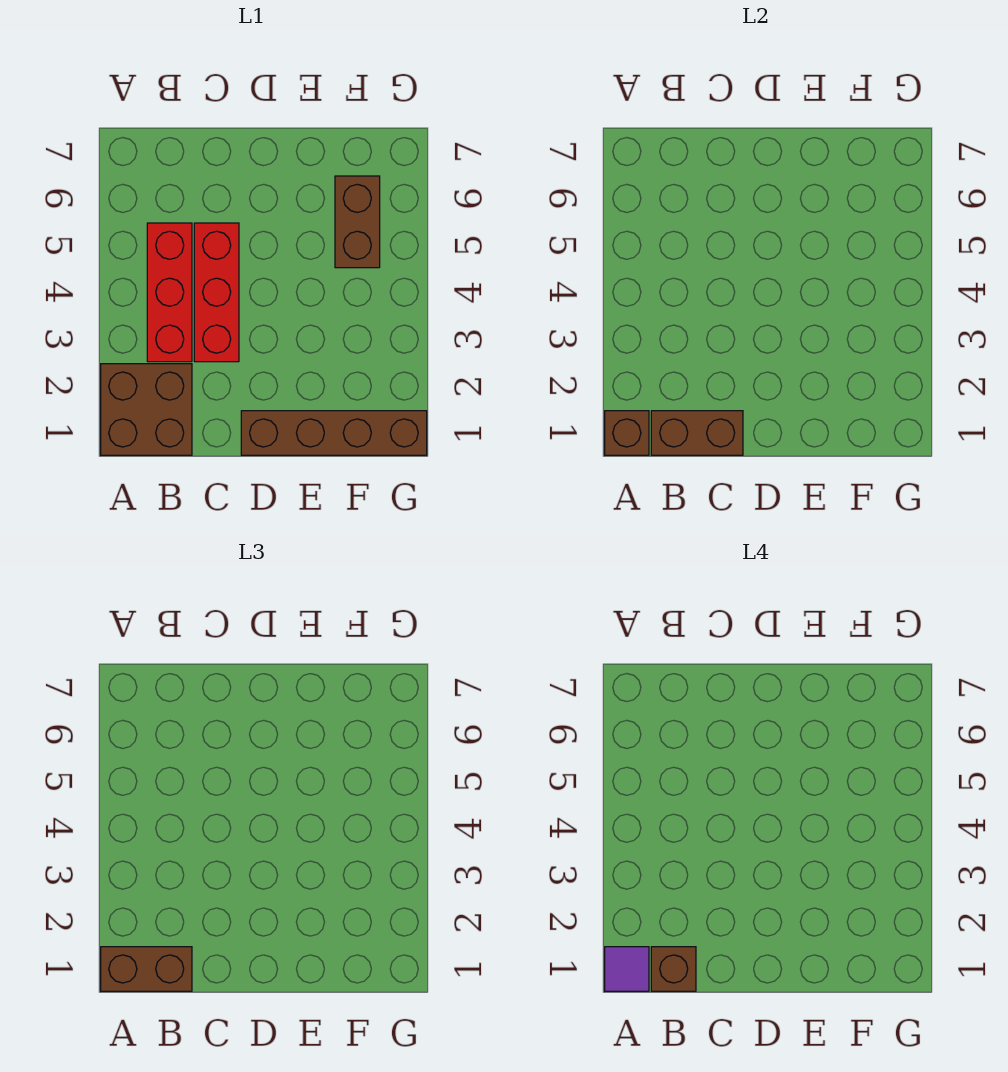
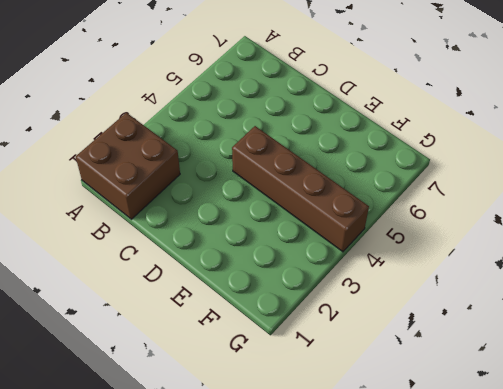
brown 1x4 brick [232,126,369,252] -> brown 1x4 brick moved to [241,411,427,455]
none -> red 1x3 brick [147,223,192,362]
none -> red 1x3 brick [194,223,239,362]

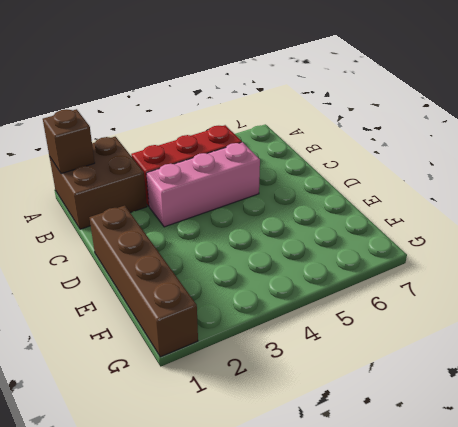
pink 1x3 brick [146,142,260,227] -> red 1x3 brick [194,223,239,362]
none -> brown 1x2 brick [335,176,380,268]
none -> brown 1x2 brick [651,411,743,455]

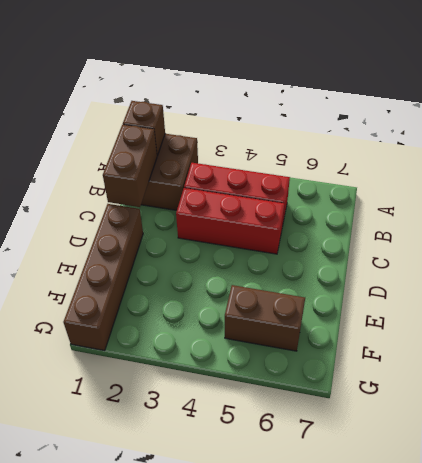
none -> brown 1x2 brick [101,947,192,991]
none -> purple 1x1 tile [605,947,649,991]

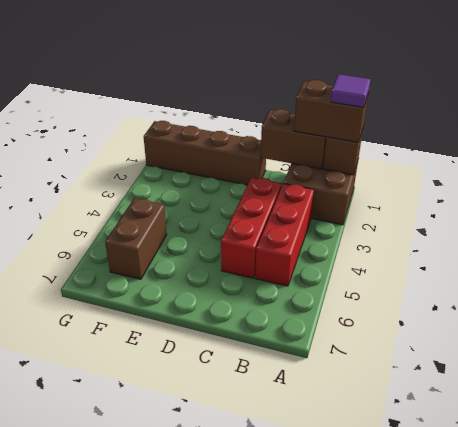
none -> brown 1x1 brick [651,947,696,991]

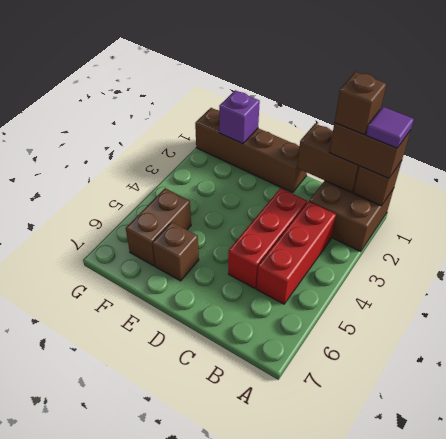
brown 1x1 brick [152,222,199,281] -> none
purple 1x1 brick [219,90,260,144] -> none

